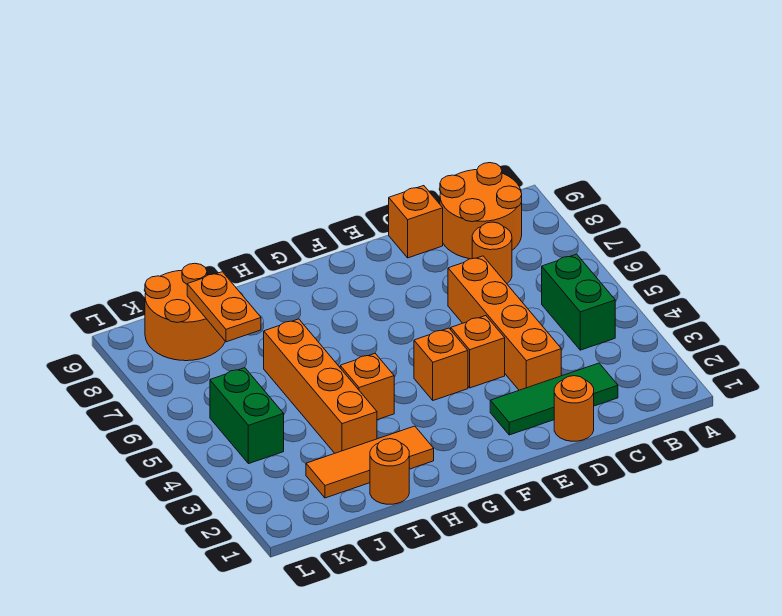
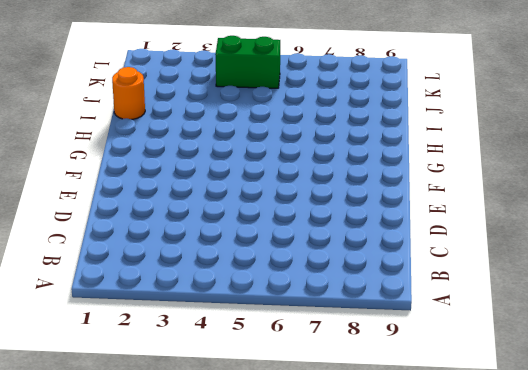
none -> green 1x2 brick [542,254,615,350]
none -> orange 2x2 round brick [440,163,522,259]
none -> green 1x3 tile [490,363,618,435]

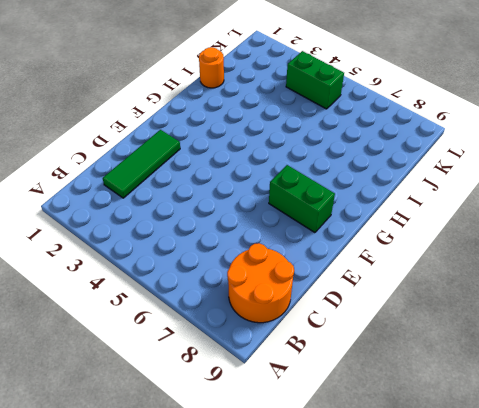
green 1x2 brick [269,165,335,233] -> green 1x2 brick moved to [542,254,615,350]
none -> orange 1x1 round brick [472,222,512,283]
none -> orange 1x1 round brick [554,376,594,441]
none -> orange 1x4 brick [448,256,561,390]

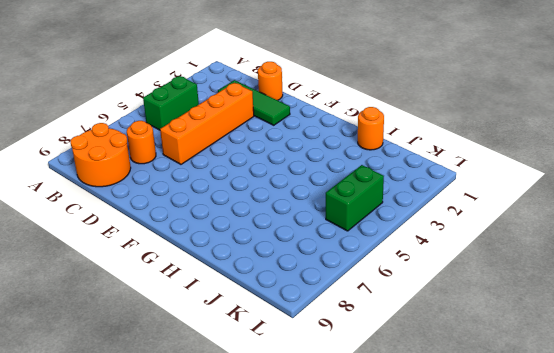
none -> orange 1x1 brick [389,186,443,258]
none -> orange 1x1 brick [451,316,505,388]
none -> orange 1x1 brick [414,328,468,400]

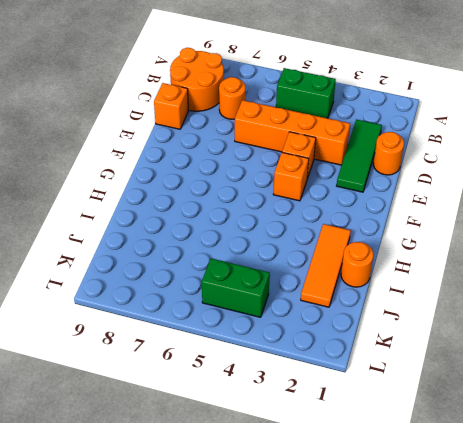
none -> orange 1x1 brick [340,353,394,420]
none -> orange 1x4 brick [264,319,377,453]
none -> orange 2x2 round brick [145,263,225,361]

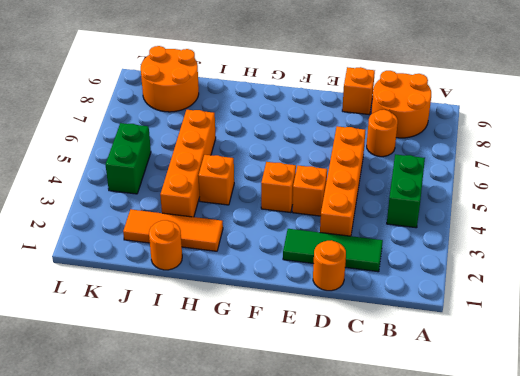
none -> orange 1x2 plate [187,272,261,342]

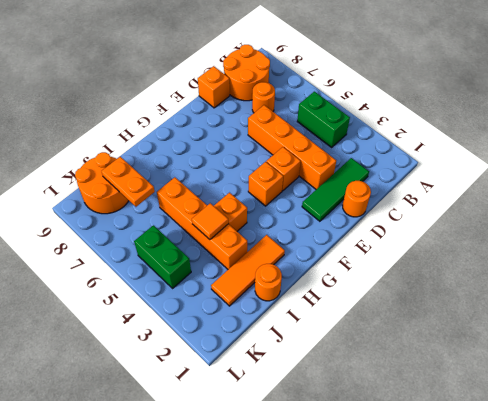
orange 1x1 tile [192,203,228,239] -> none

